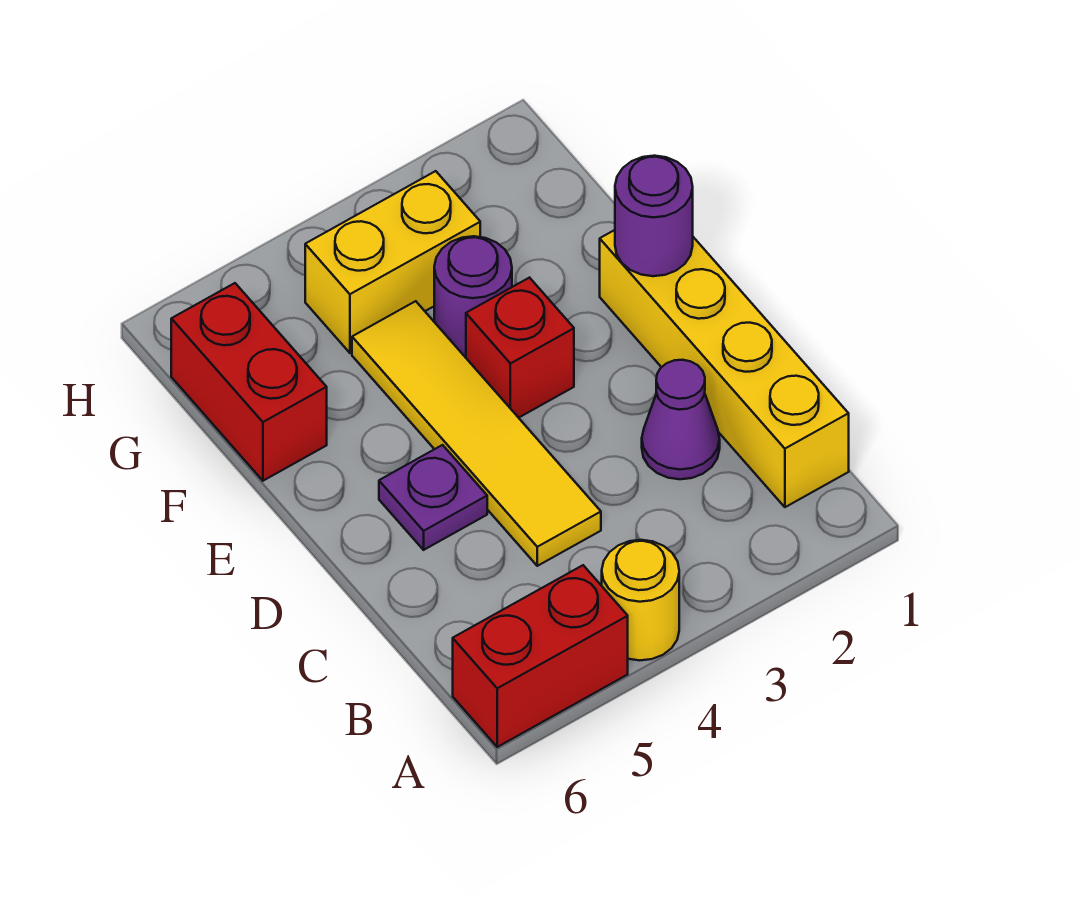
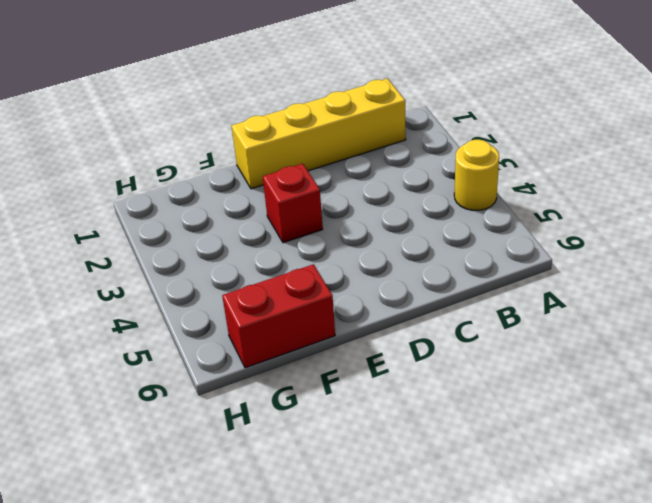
none -> red 1x2 brick [453,565,628,747]
none -> purple 1x1 cone [642,360,720,479]

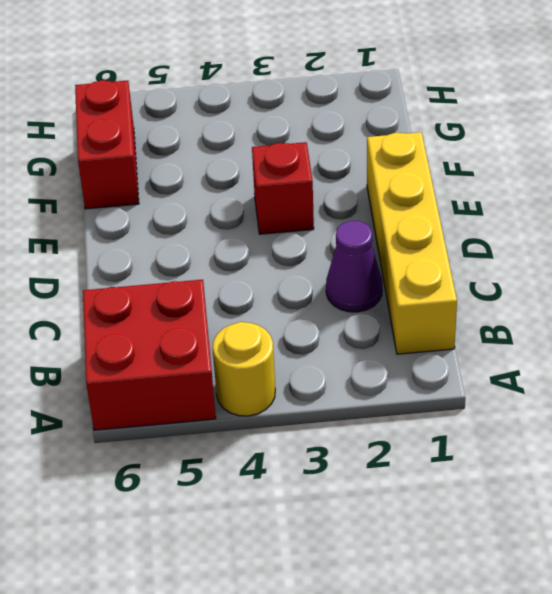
red 2x2 brick [83,280,216,430] -> red 1x2 brick [453,565,628,747]
none -> yellow 1x4 tile [352,301,601,566]
none -> purple 1x1 plate [379,445,487,550]

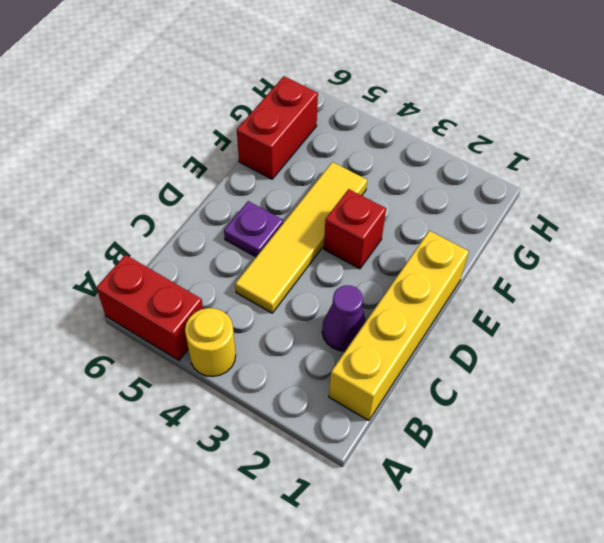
none -> purple 1x1 round brick [434,236,512,356]
none -> yellow 1x2 brick [305,171,480,353]

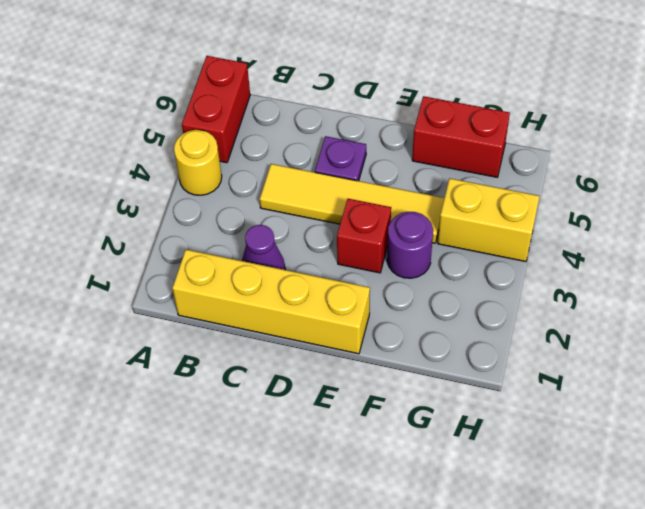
yellow 1x2 brick [438,178,539,262] -> yellow 1x2 brick turned to [305,171,480,353]
none -> purple 1x1 round brick [615,156,693,276]

